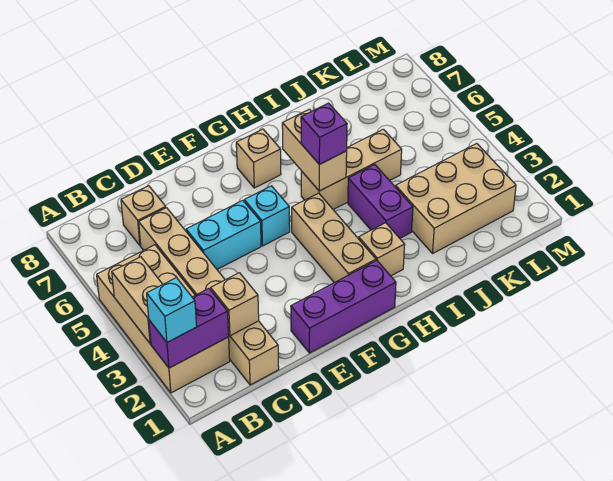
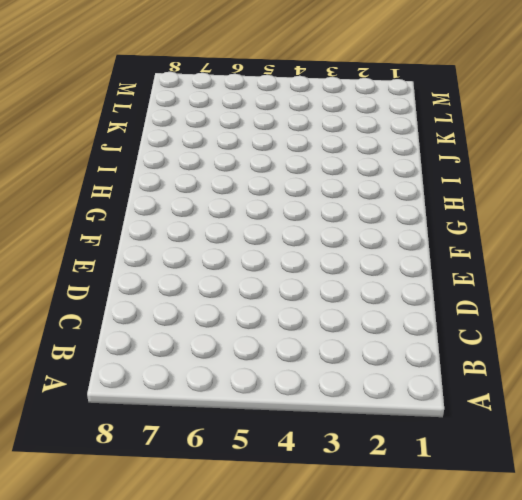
none -> tan 2x4 brick [97,245,230,393]
none -> tan 1x6 brick [139,208,279,385]
none -> tan 1x1 brick [121,186,166,246]

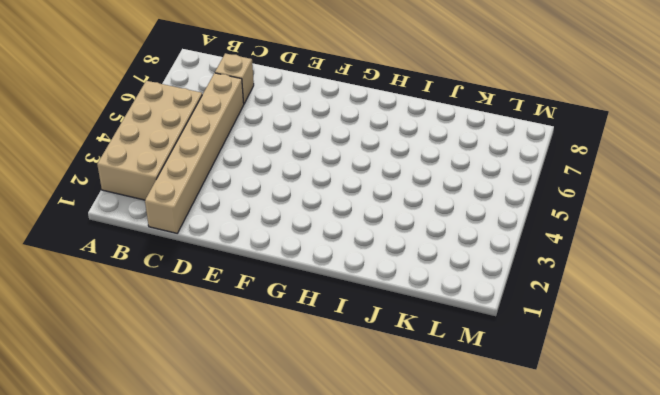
none -> cyan 1x2 brick [186,200,261,269]
none -> purple 1x3 brick [291,260,396,353]
none -> cyan 1x1 brick [244,186,290,246]

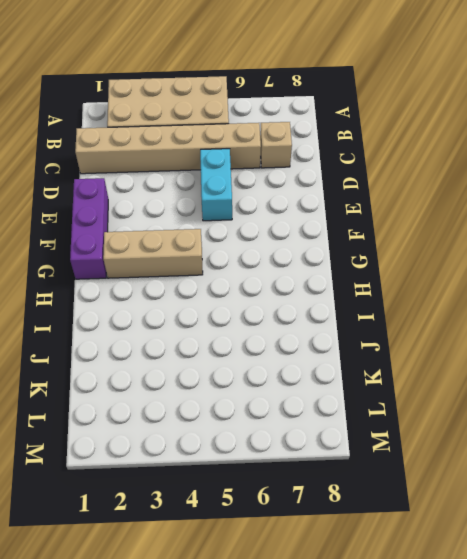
none -> cyan 1x1 brick [244,186,290,246]
none -> tan 1x1 brick [236,129,281,188]
none -> tan 1x1 brick [359,223,405,276]

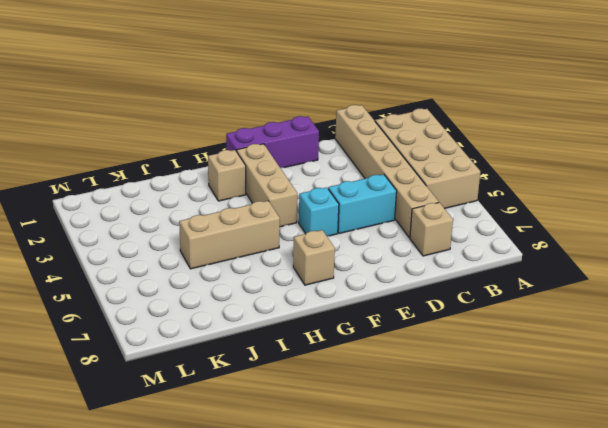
none -> purple 1x2 brick [348,165,413,238]
none -> tan 2x3 brick [396,143,516,253]
none -> purple 1x2 brick [149,289,229,368]

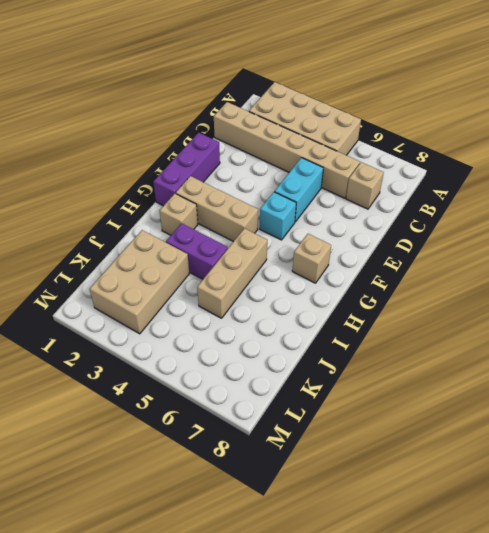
none -> purple 1x2 brick [149,289,229,368]
none -> tan 1x2 brick [112,257,163,344]
none -> tan 1x1 brick [211,273,259,336]

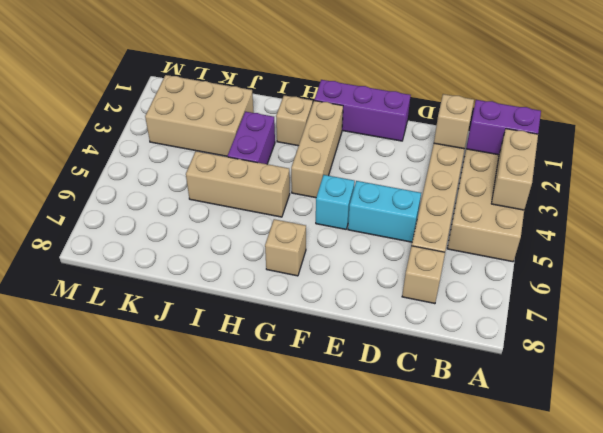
none -> tan 1x2 brick [282,109,347,191]
none -> cyan 1x1 brick [147,278,197,342]
none -> purple 1x1 brick [301,103,347,164]

